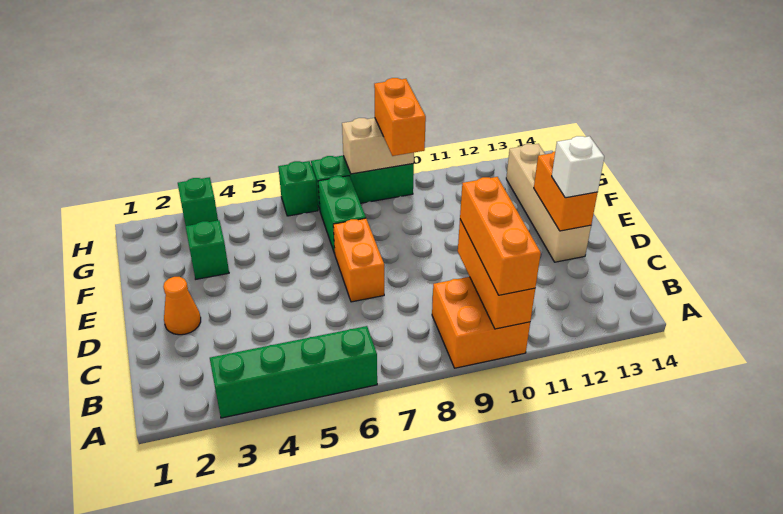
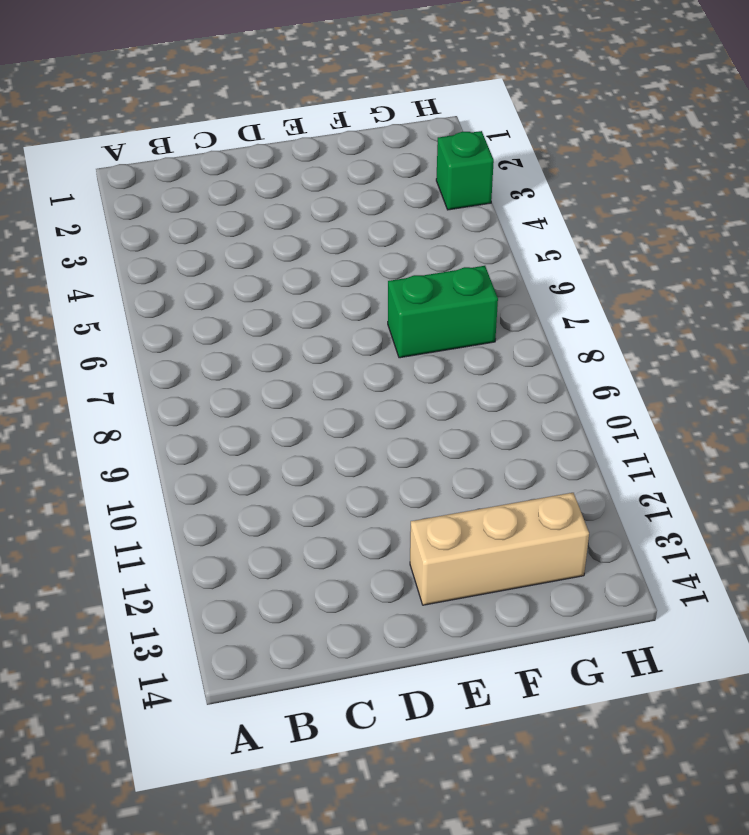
tan 1x3 brick [410,493,589,605] -> tan 1x4 brick [506,144,591,262]
none -> green 1x4 brick [210,326,377,418]
none -> orange 2x2 brick [432,277,530,368]
none -> orange 1x1 cone [163,277,201,335]

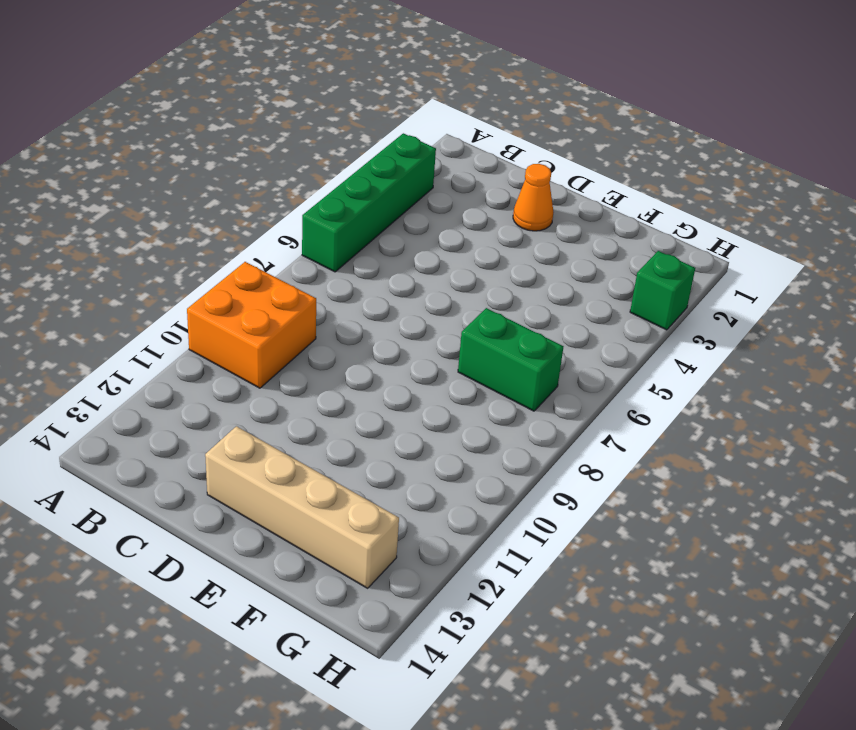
none -> orange 1x2 brick [333,218,384,302]
none -> green 1x1 brick [186,220,229,279]
none -> green 1x1 brick [278,161,318,216]

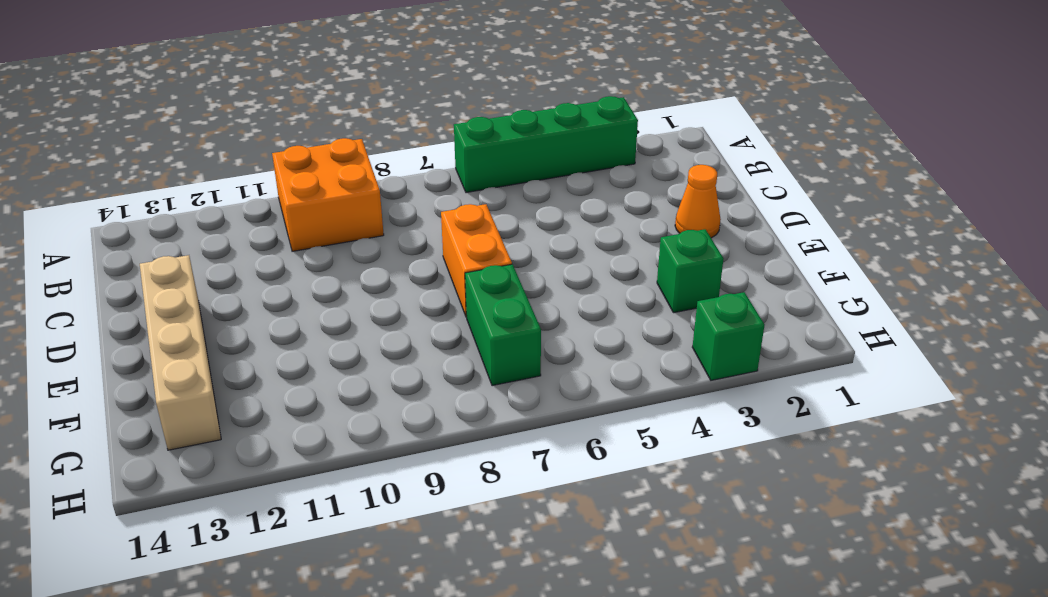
none -> green 1x1 brick [278,161,318,216]
none -> green 1x3 brick [311,156,414,210]
none -> orange 1x3 brick [458,220,535,329]

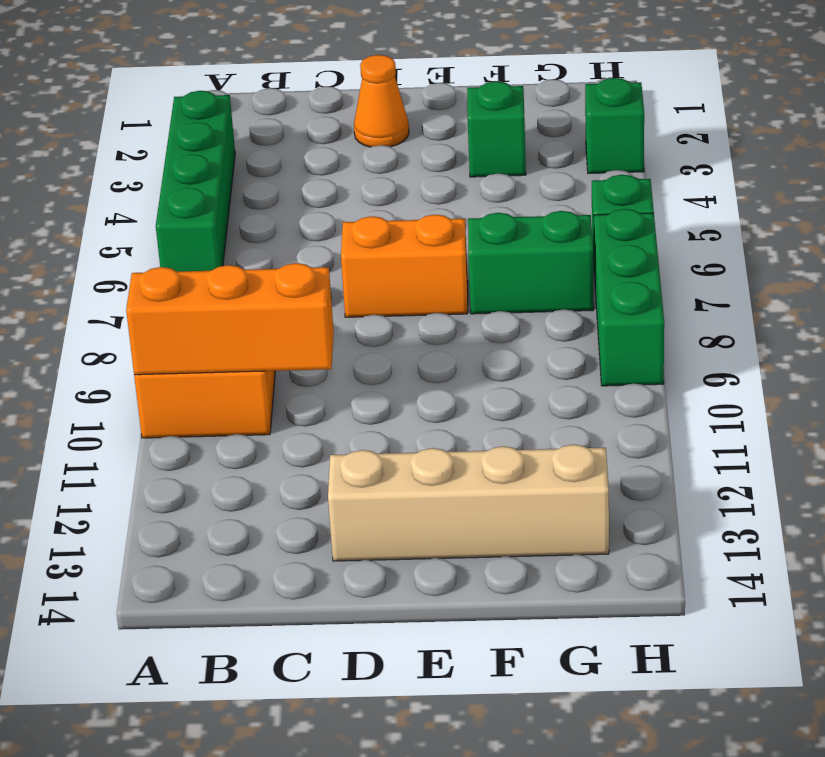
none -> orange 1x2 brick [534,152,598,231]
none -> tan 1x2 brick [342,118,414,174]
none -> orange 1x3 brick [460,177,541,295]

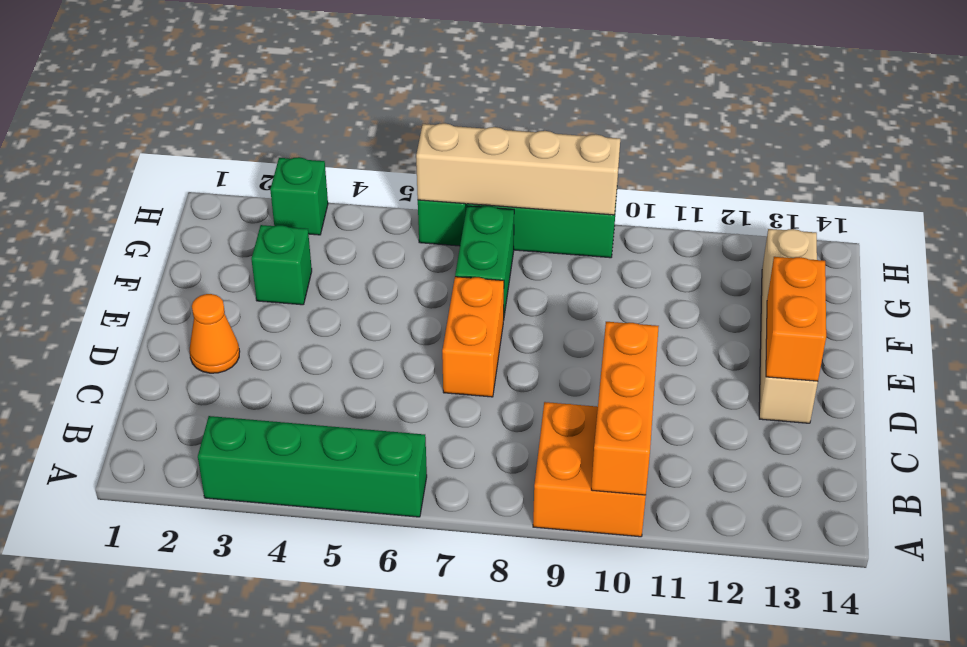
tan 1x4 brick [416,123,620,215] -> tan 1x2 brick [342,118,414,174]
none -> orange 1x3 brick [460,177,541,295]
none -> white 1x1 brick [552,136,604,198]
none -> orange 1x2 brick [374,78,426,156]

